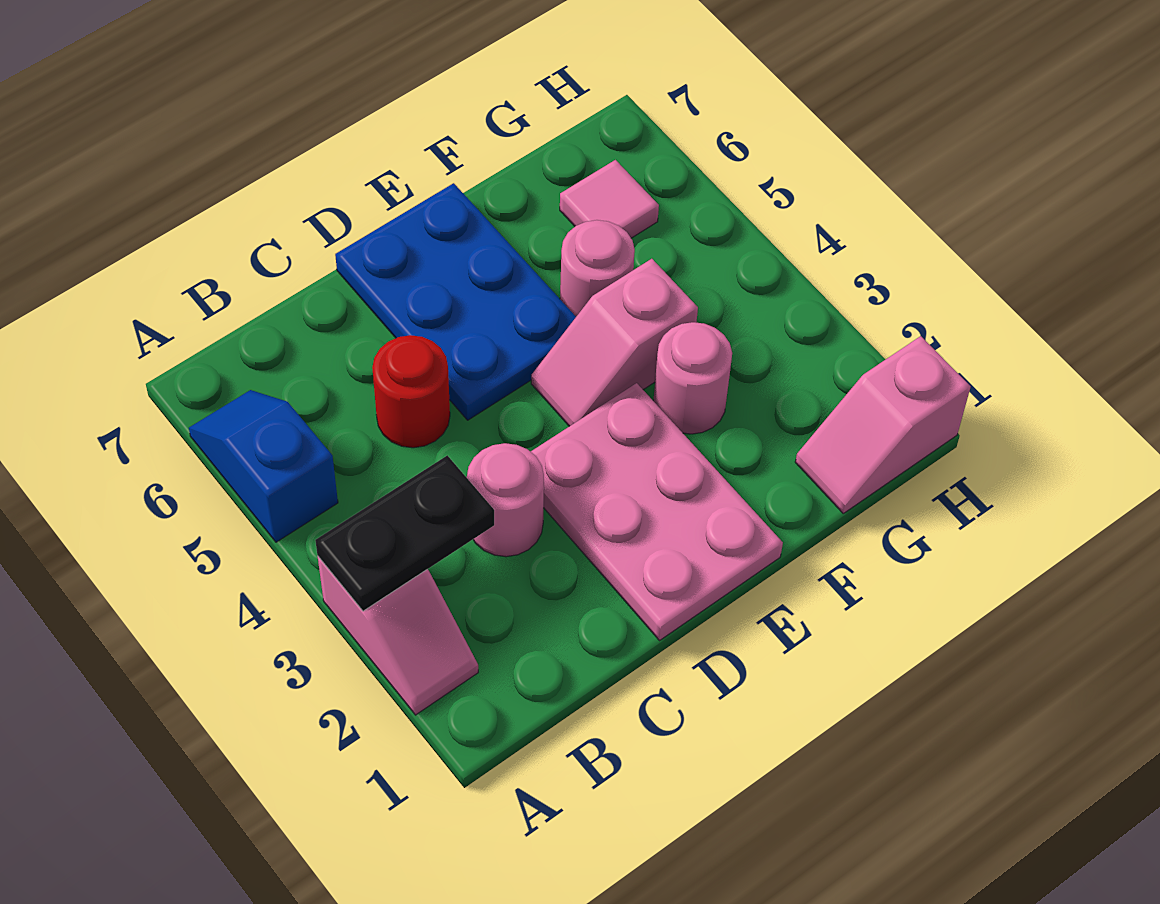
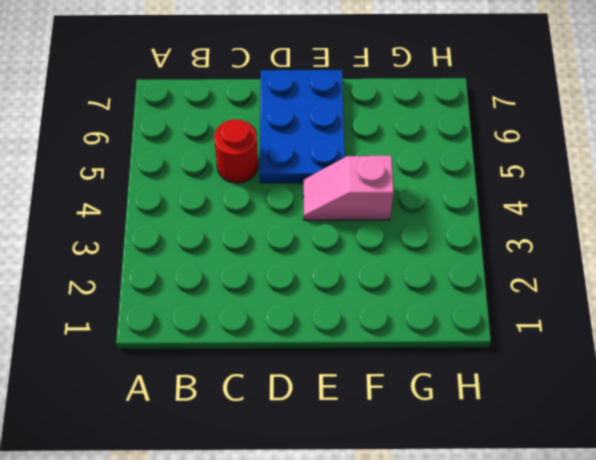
none -> pink 1x2 slope [318,557,478,715]
none -> blue 1x2 slope [189,390,338,542]
none -> pink 1x1 round brick [467,443,544,557]

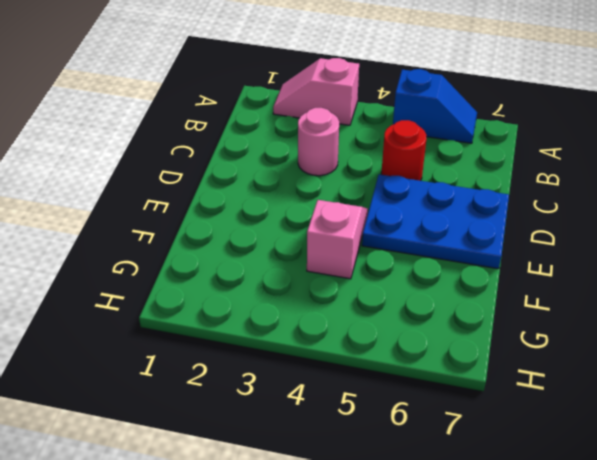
none -> pink 2x3 plate [531,383,783,640]
none -> pink 1x1 round brick [653,322,732,434]
none -> pink 1x1 round brick [560,220,635,316]

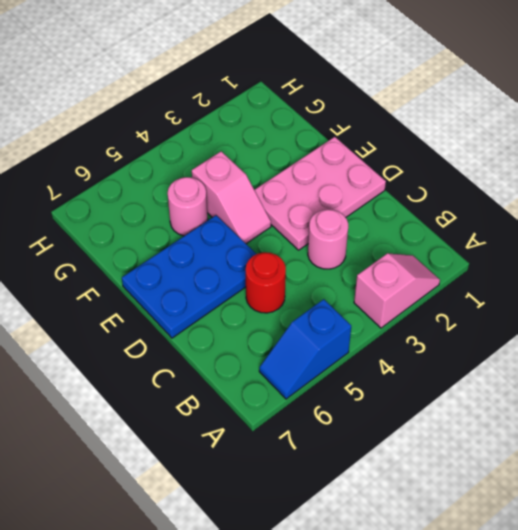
none -> pink 1x1 round brick [653,322,732,434]
none -> pink 1x2 slope [795,336,971,513]
none -> pink 1x1 tile [560,160,659,238]

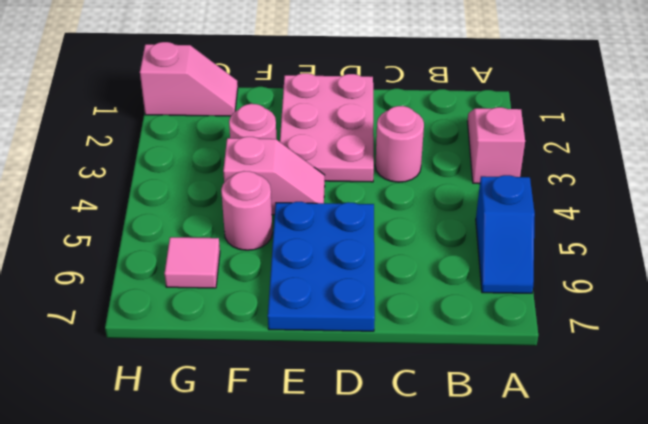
none -> red 1x1 round brick [372,335,450,448]
none -> black 1x2 plate [315,455,494,611]

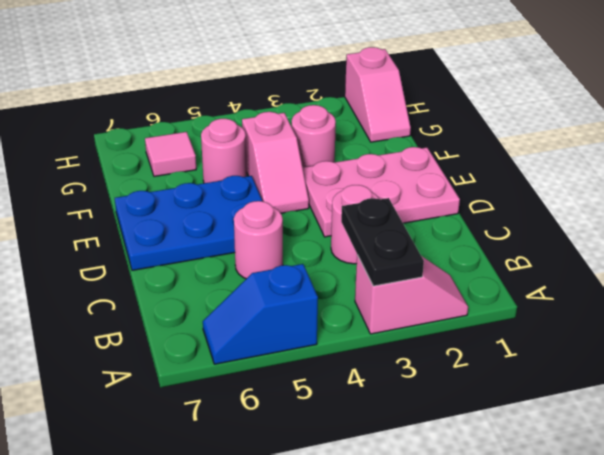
pink 1x1 round brick [234,201,283,279] -> red 1x1 round brick [372,335,450,448]

